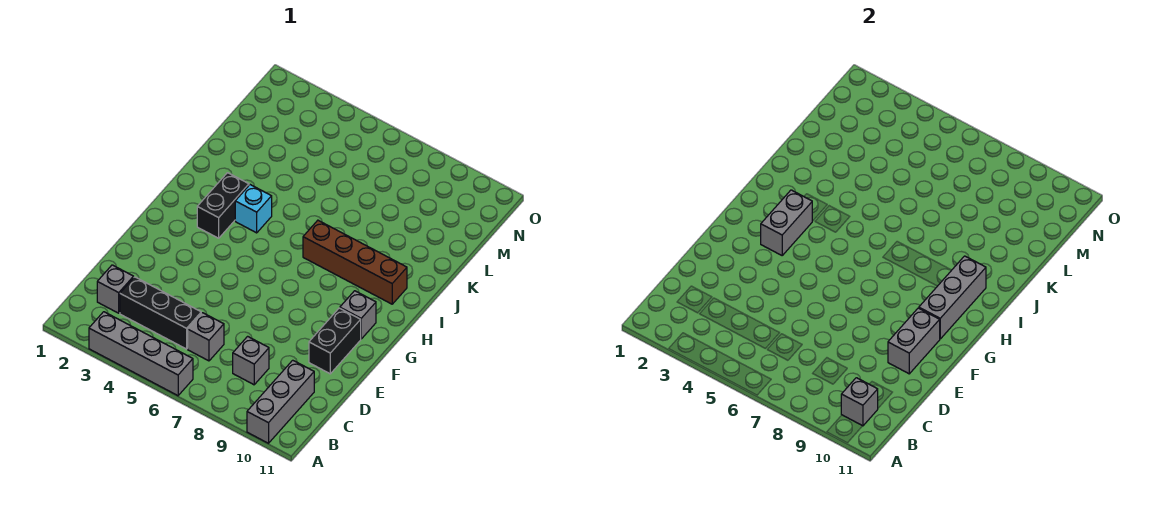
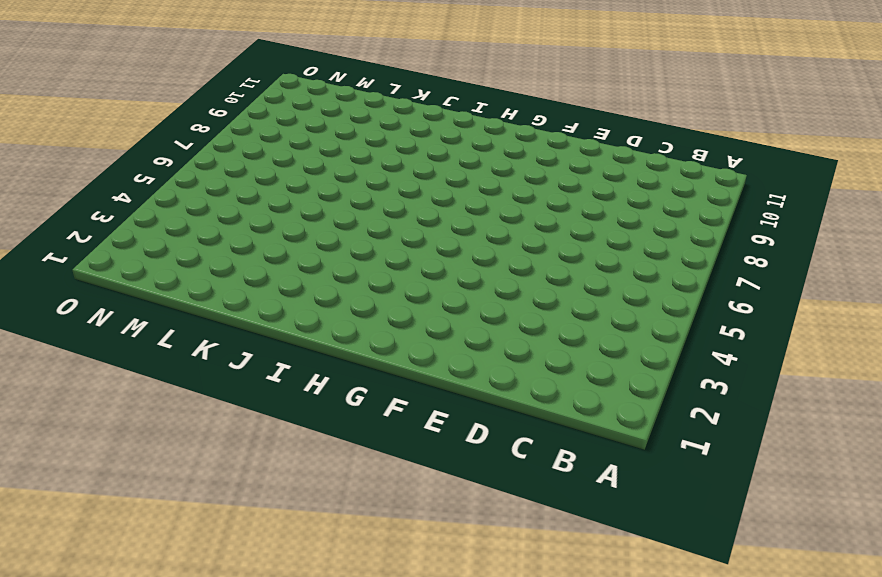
none -> grey 1x4 brick [89,312,193,396]
none -> grey 1x3 brick [247,360,314,443]
none -> grey 1x1 brick [97,265,134,313]

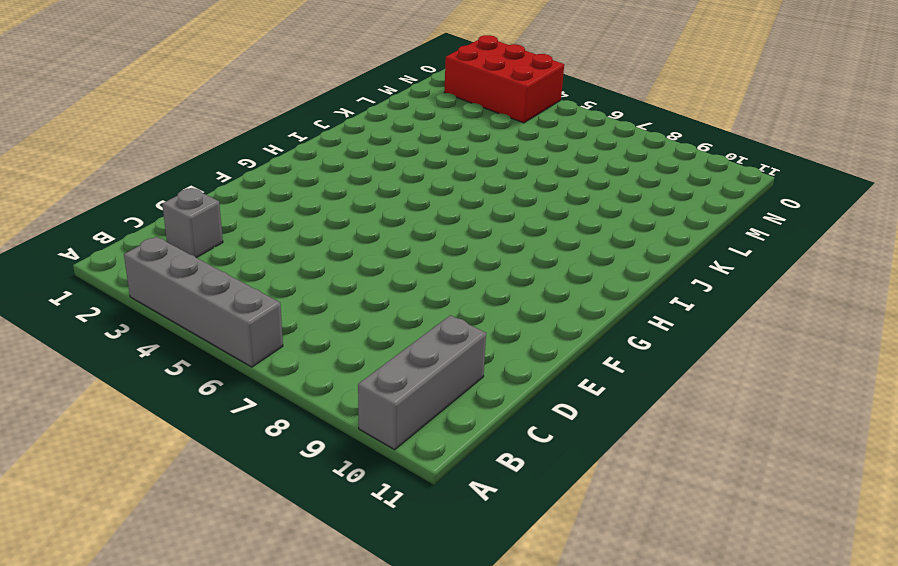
red 2x3 brick [444,35,564,123] -> none
none -> black 1x3 brick [120,277,201,349]
none -> grey 1x1 brick [188,313,224,361]
none -> grey 1x1 brick [233,336,269,385]

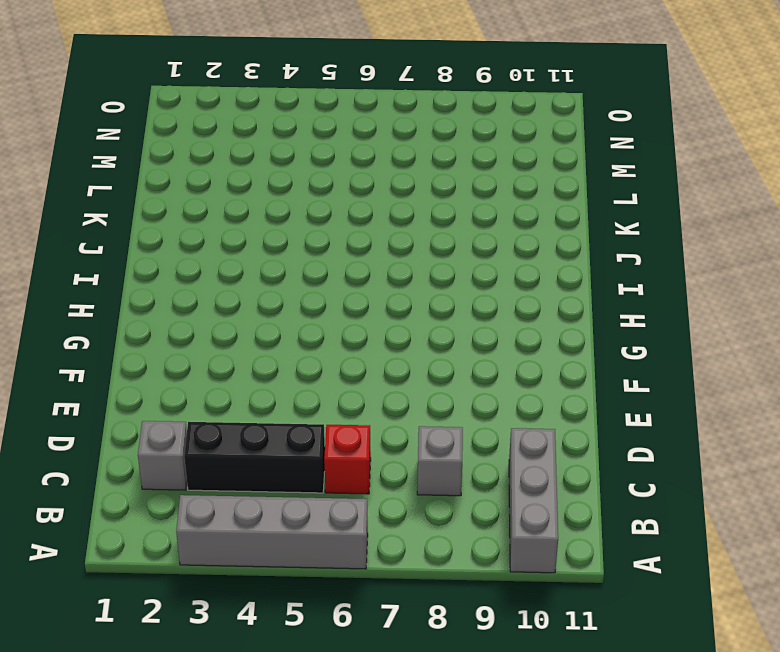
red 1x1 brick [324,425,371,494] -> grey 1x1 brick [188,313,224,361]
none -> black 1x2 brick [309,308,361,374]
none -> grey 1x1 brick [340,291,376,339]
none -> black 1x2 brick [197,173,249,238]

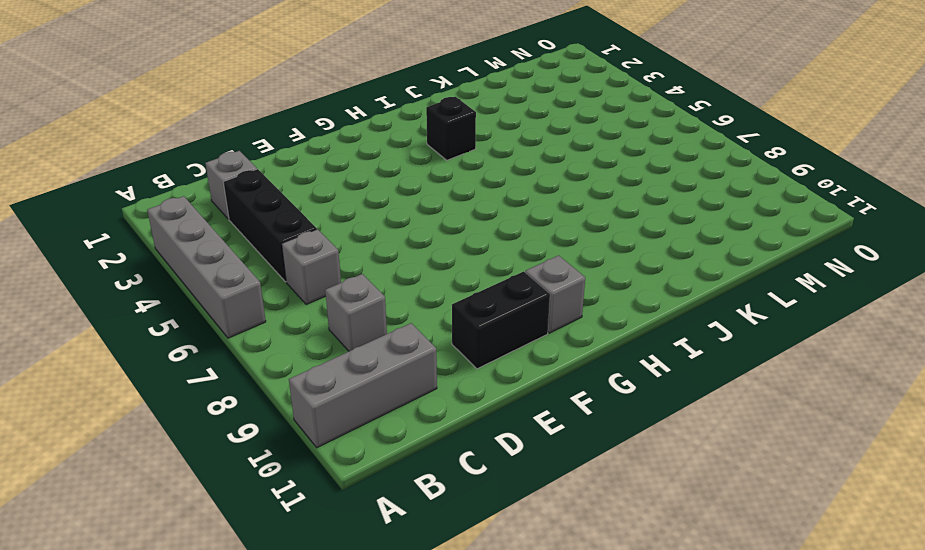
black 1x1 brick [426,97,476,160] -> black 1x2 brick [197,173,249,238]
none -> cyan 1x1 brick [235,185,272,233]
none -> brown 1x4 brick [303,220,407,304]
none -> grey 1x1 brick [841,378,878,426]

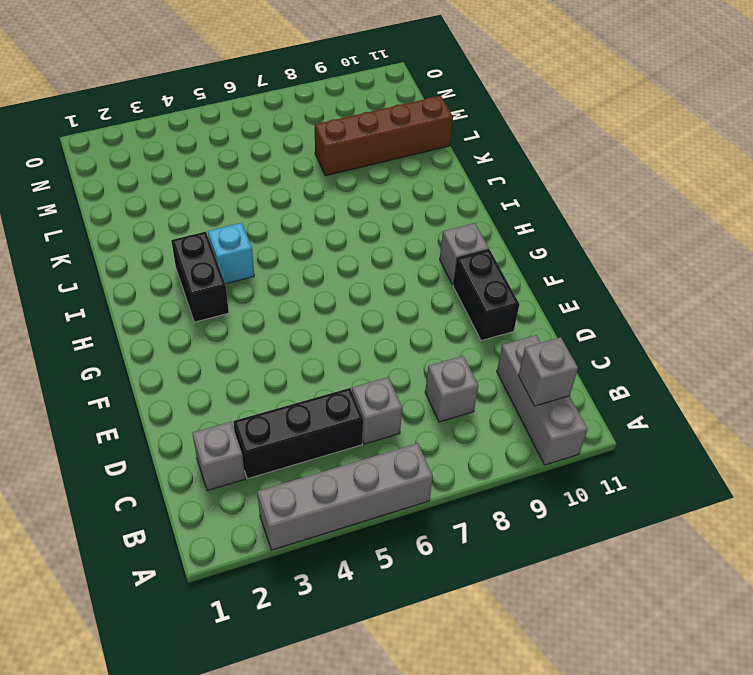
brown 1x4 brick [315,96,453,176] -> brown 1x4 brick moved to [303,220,407,304]
none -> grey 1x2 brick [888,308,940,374]
none -> grey 1x2 brick [761,190,812,255]
none -> grey 1x3 brick [919,256,986,339]

